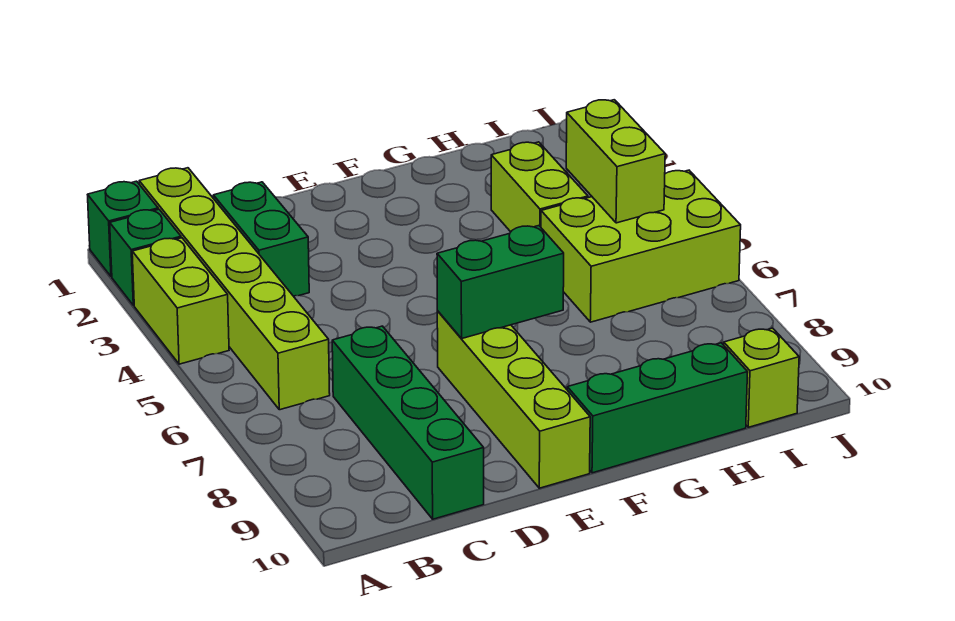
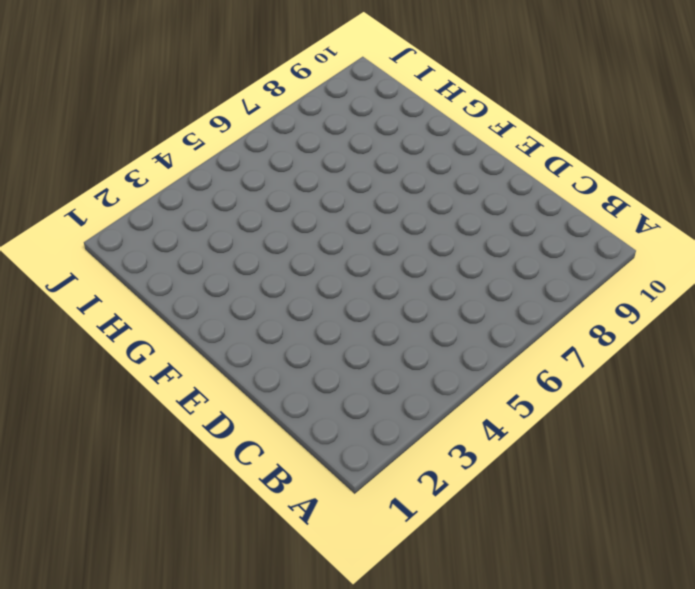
none -> green 1x1 brick [88,181,158,277]
none -> green 1x1 brick [110,209,181,305]
none -> lime 1x2 brick [132,238,229,364]

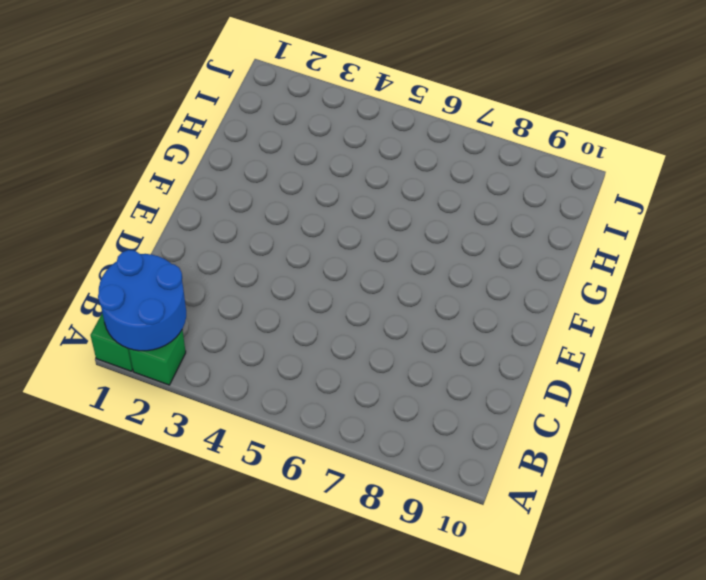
blue 2x2 round brick [98,250,186,351] -> none
none -> lime 1x2 brick [132,238,229,364]
none -> lime 1x6 brick [139,168,330,410]
none -> green 1x2 brick [213,182,309,296]

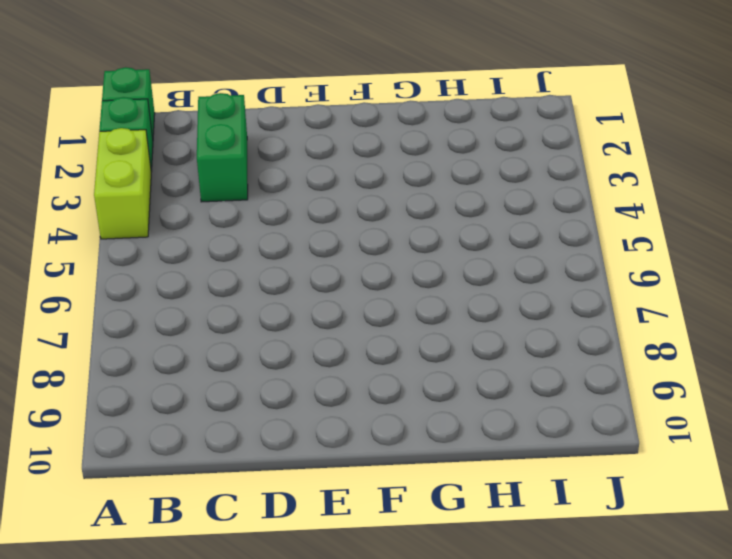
none -> lime 1x6 brick [139,168,330,410]
none -> green 1x4 brick [332,326,484,519]
none -> lime 1x4 brick [437,311,590,488]

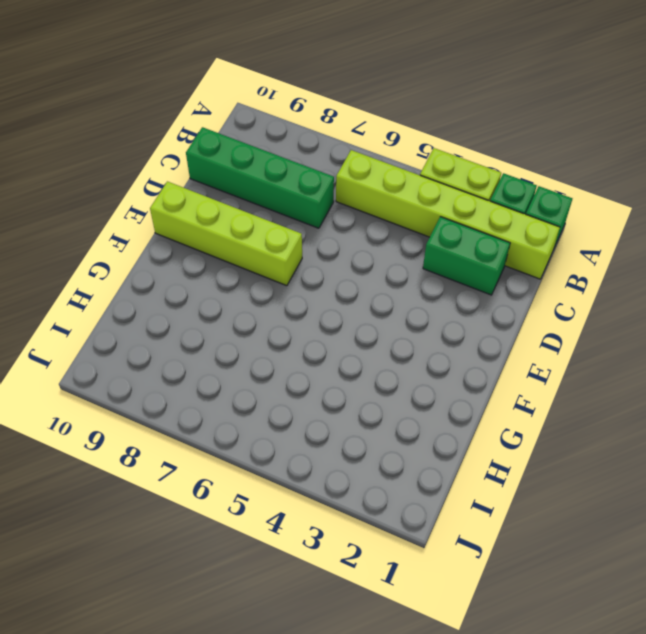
none -> green 1x3 brick [567,343,748,473]
none -> lime 1x2 brick [491,142,588,232]
none -> lime 2x3 brick [541,170,741,322]

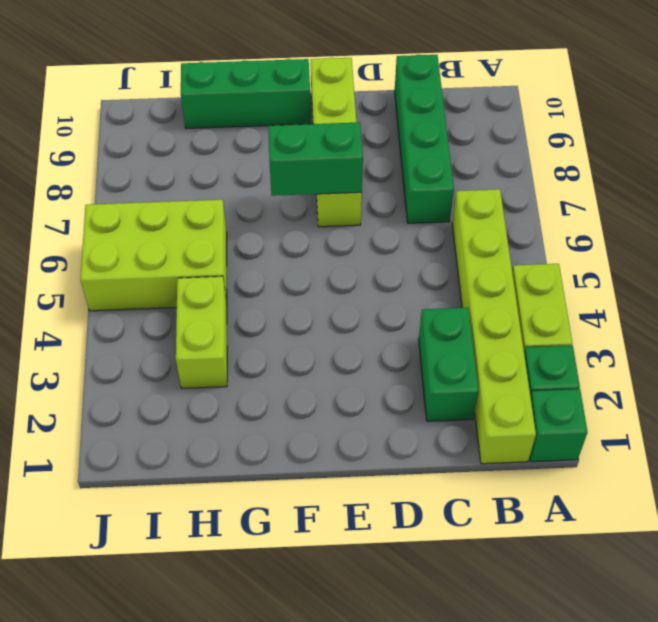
none -> lime 1x1 brick [724,328,799,427]
none -> lime 1x2 brick [566,100,665,223]

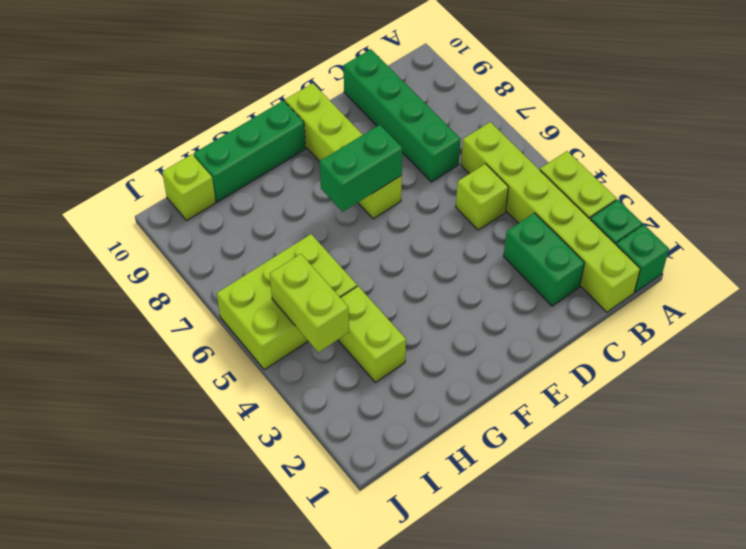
lime 1x1 brick [456,164,509,230] -> none

